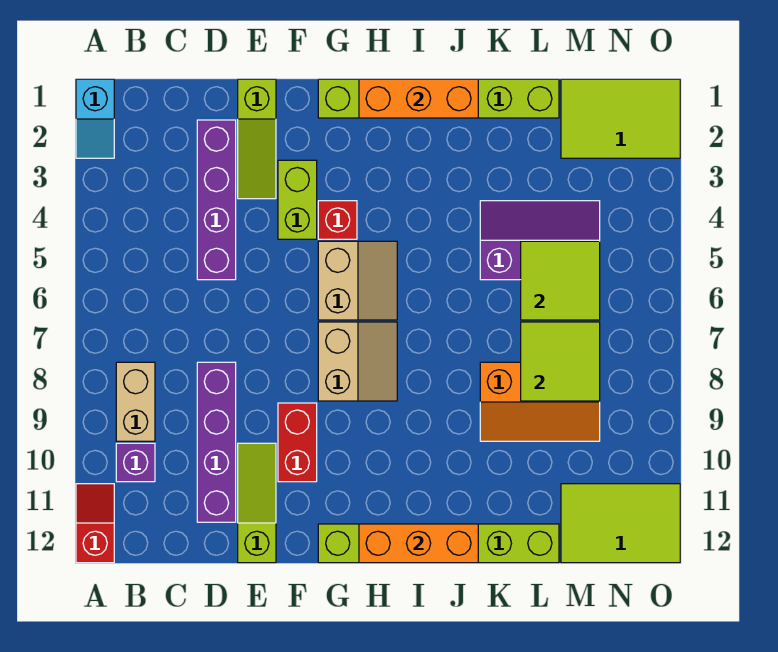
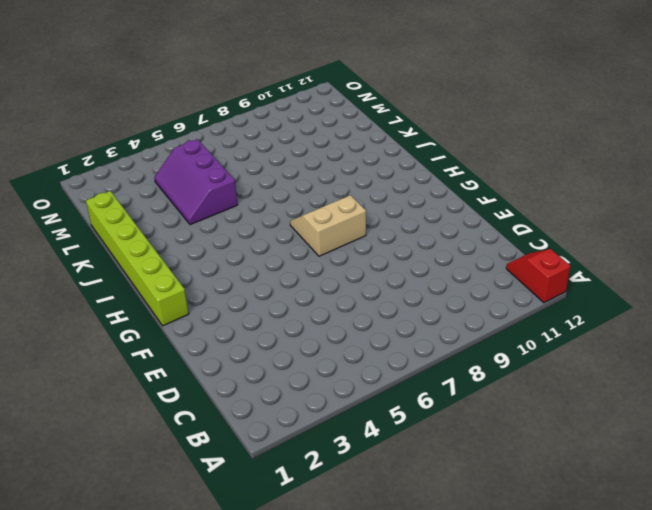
red 1x2 slope [506,249,571,303] -> red 1x2 slope turned to [76,484,114,563]
none -> cyan 1x2 slope [76,79,114,158]
none -> tan 1x2 brick [116,362,155,441]
none -> purple 1x1 brick [116,443,155,482]

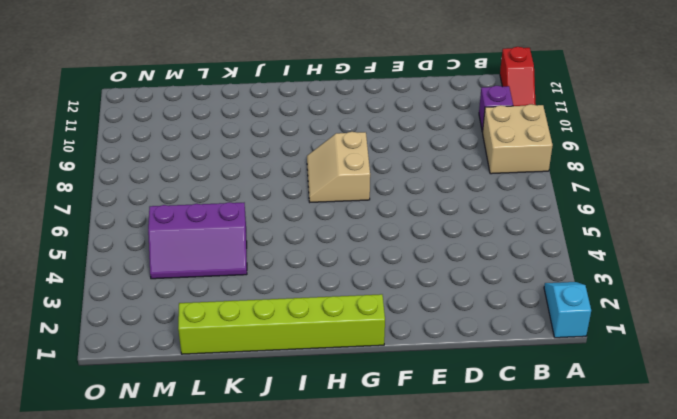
tan 2x2 brick [483,104,553,174] -> tan 1x2 brick [116,362,155,441]
none -> purple 1x4 brick [197,120,236,280]
none -> purple 1x4 brick [197,362,236,522]
none -> lime 1x3 slope [238,79,276,199]

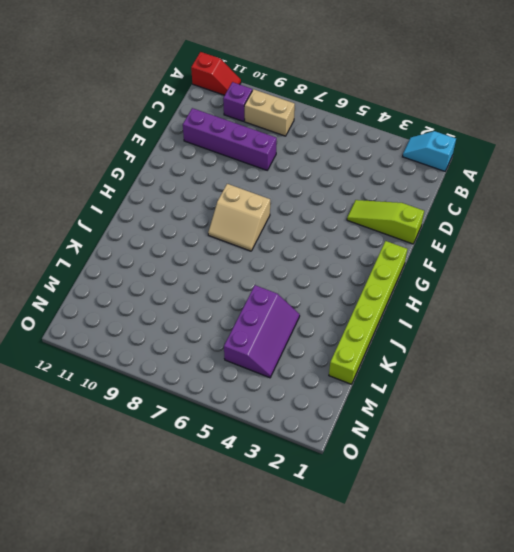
none -> purple 1x4 brick [197,120,236,280]
none -> lime 1x3 slope [238,443,276,563]
none -> lime 1x2 brick [278,160,317,239]

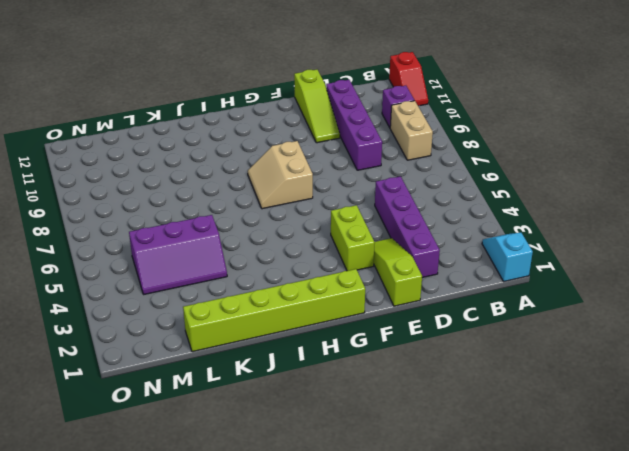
none -> red 1x2 brick [278,403,317,482]
none -> red 1x1 brick [318,201,357,239]
none -> tan 2x2 slope [318,241,397,320]

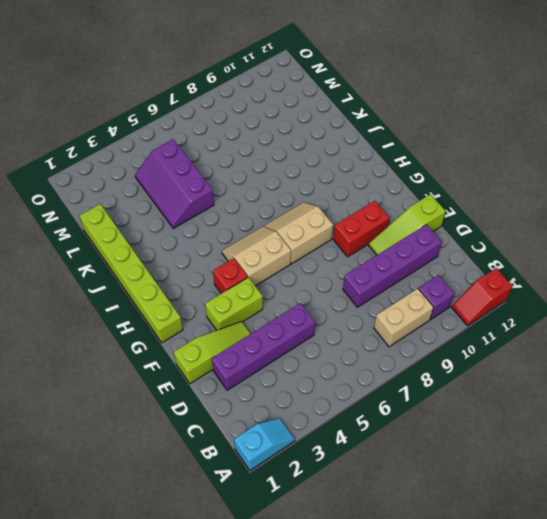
none -> lime 1x6 brick [318,524,559,563]
none -> orange 2x3 slope [480,362,600,441]
none -> lime 2x3 tile [561,79,680,158]

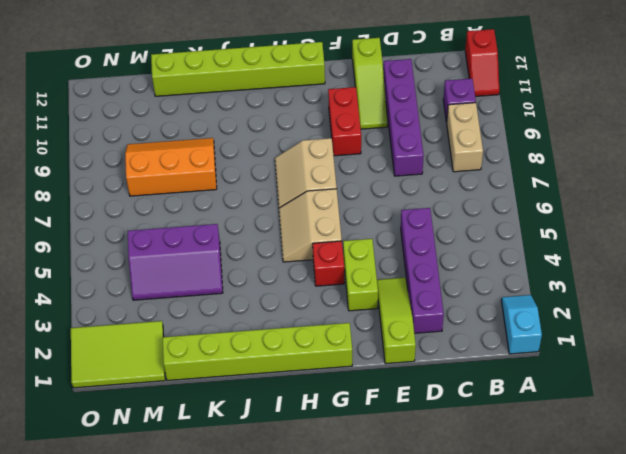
none -> lime 2x3 tile [561,484,680,563]
none -> orange 1x3 brick [359,79,478,118]
none -> orange 1x3 brick [359,524,478,563]

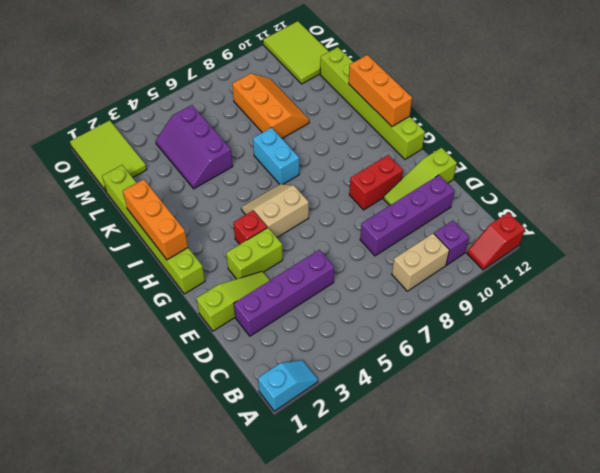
cyan 1x2 brick [253,128,299,184] -> none
none -> tan 2x2 slope [318,322,397,401]
none -> lime 2x2 tile [521,241,600,320]
none -> lime 2x2 tile [521,322,600,401]

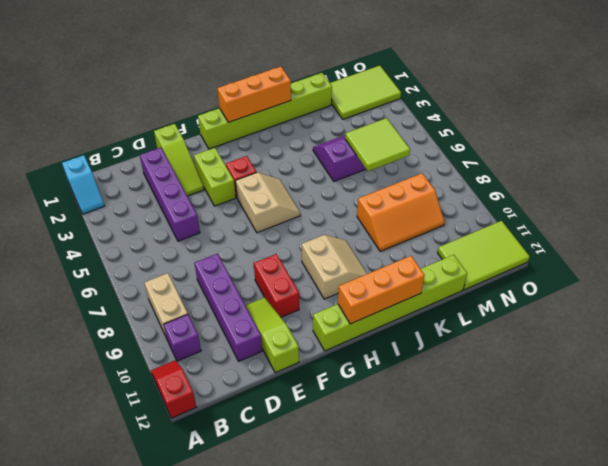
tan 2x2 slope [302,235,367,299] -> tan 2x2 slope moved to [318,322,397,401]
none -> lime 2x2 tile [521,322,600,401]

